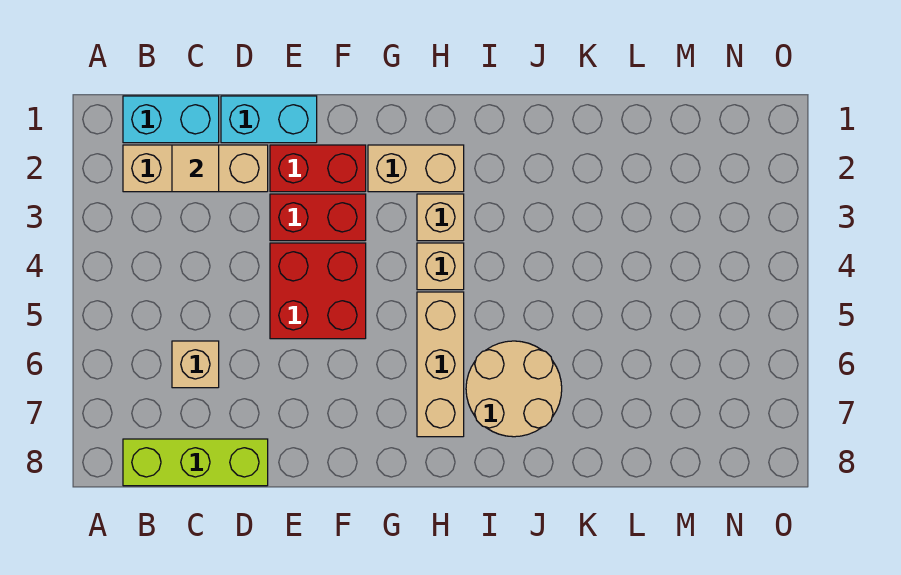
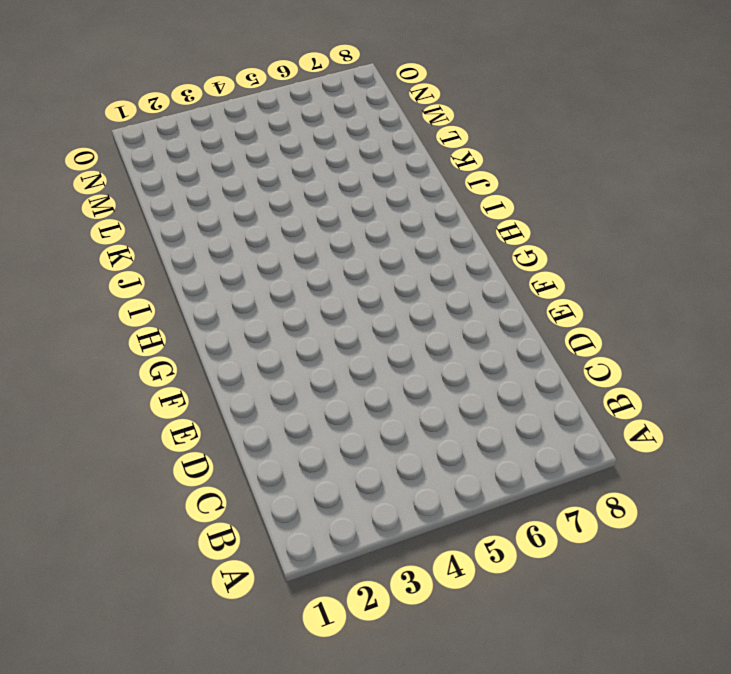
none -> cyan 1x2 brick [123,96,219,143]
none -> tan 1x3 brick [123,145,268,192]
none -> lime 1x3 brick [123,439,268,486]

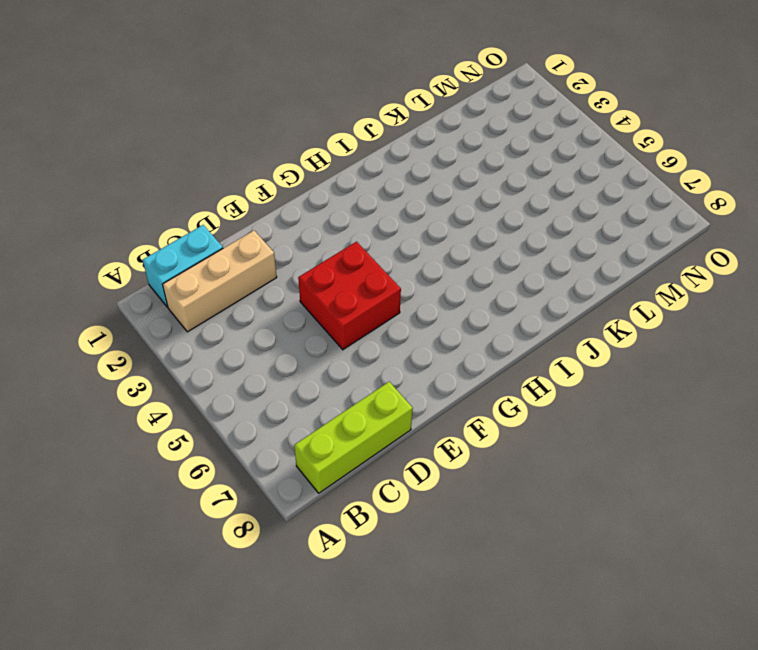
none -> tan 1x1 brick [172,341,219,388]
none -> cyan 1x2 brick [221,96,317,143]
none -> red 1x2 brick [270,145,366,192]

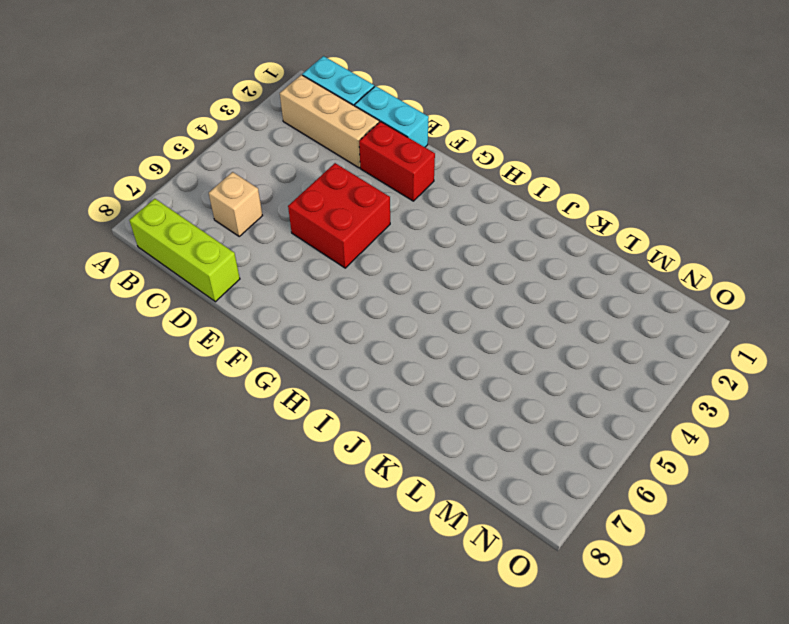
none -> red 1x2 brick [270,194,366,241]
none -> tan 1x2 brick [368,145,464,192]
none -> tan 1x1 brick [417,194,464,241]

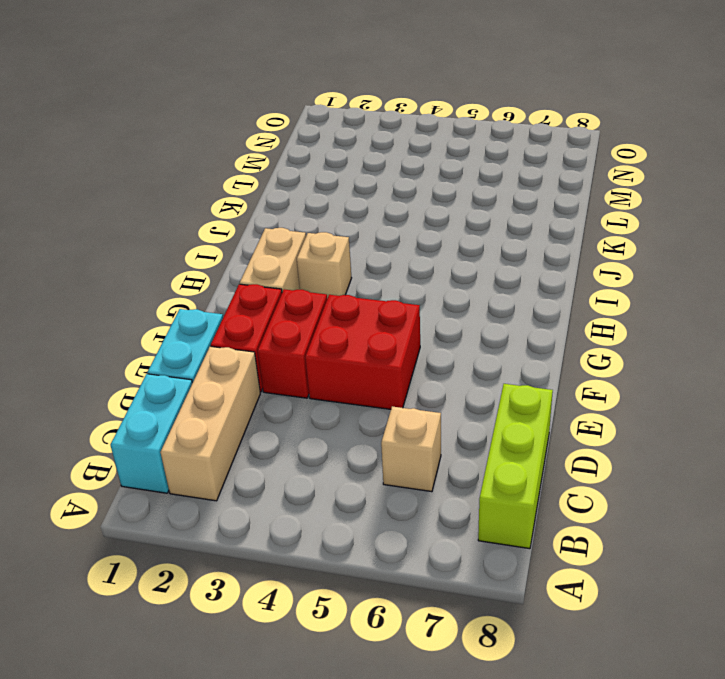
none -> tan 1x1 brick [417,243,464,290]
none -> tan 1x3 brick [417,292,464,437]
none -> tan 2x2 round brick [466,341,562,437]

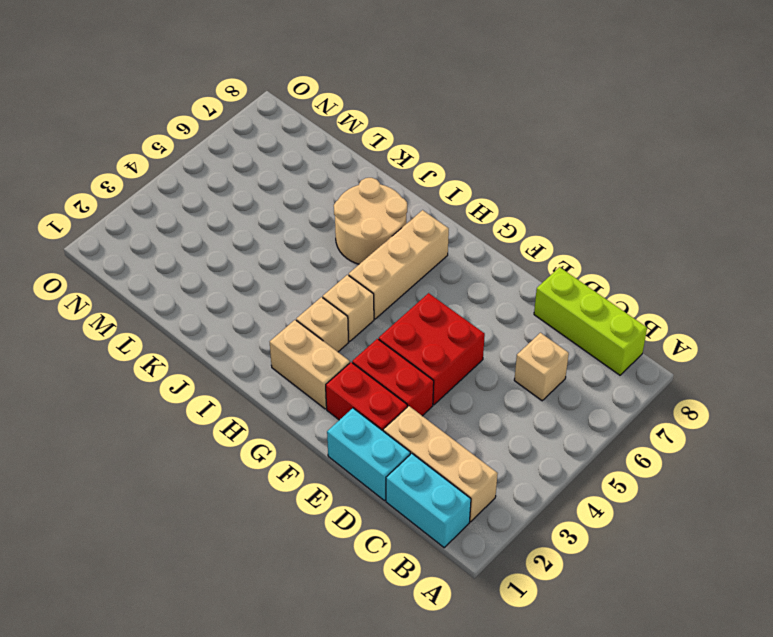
none -> tan 1x1 tile [172,145,219,192]

